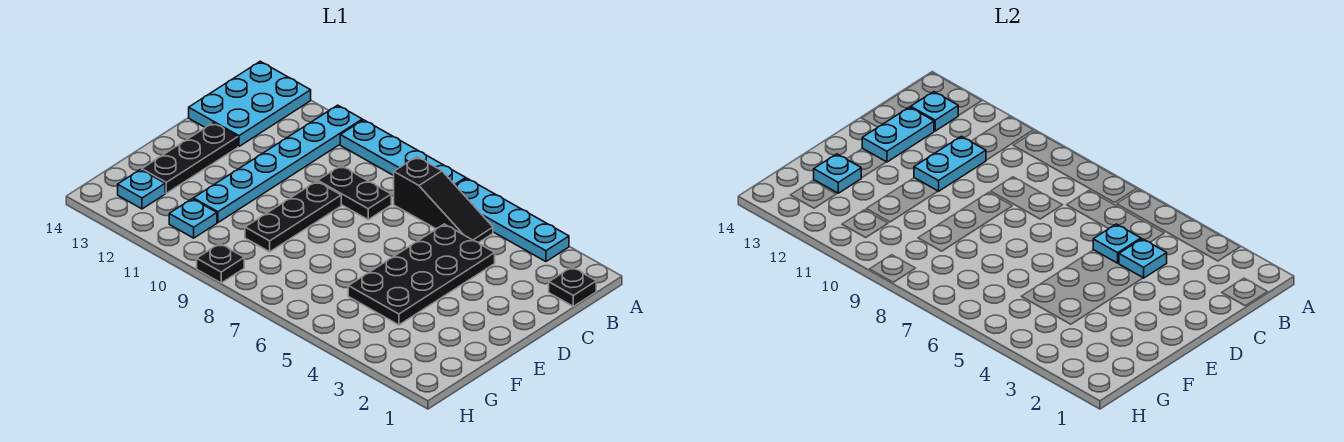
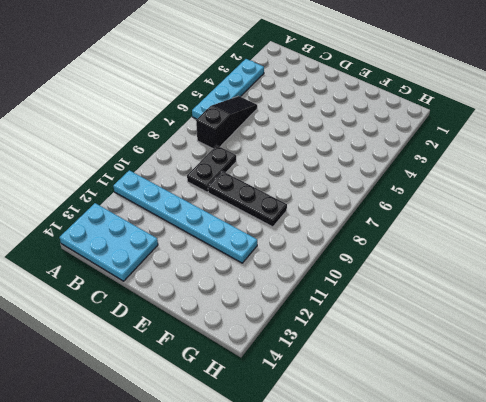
none -> cyan 1x4 plate [340,120,466,186]
none -> black 1x1 plate [549,267,596,306]
none -> black 2x4 plate [348,224,495,325]

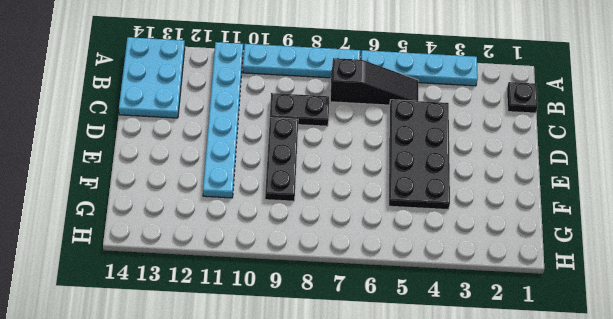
none -> black 1x3 plate [142,123,238,193]
none -> cyan 1x1 plate [169,199,217,238]
none -> cyan 1x1 plate [118,170,165,209]

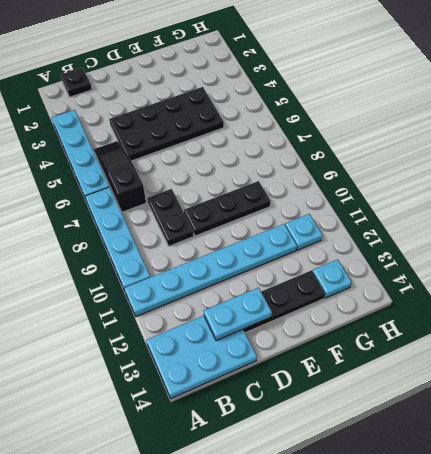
none -> black 1x1 plate [197,244,244,283]
none -> cyan 1x1 plate [911,92,959,131]
none -> cyan 1x1 plate [1119,239,1167,278]

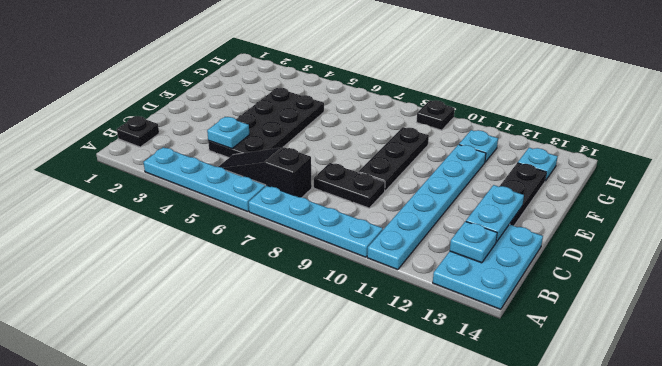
none -> cyan 1x1 plate [1093,224,1141,263]
none -> cyan 1x2 plate [914,136,986,191]
none -> cyan 1x1 plate [814,154,861,193]

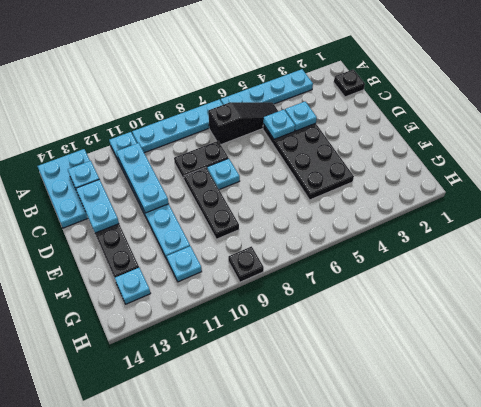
cyan 1x3 plate [116,143,169,213] -> cyan 1x2 plate [914,136,986,191]
cyan 1x1 plate [207,158,240,190] -> cyan 1x1 plate moved to [814,154,861,193]

